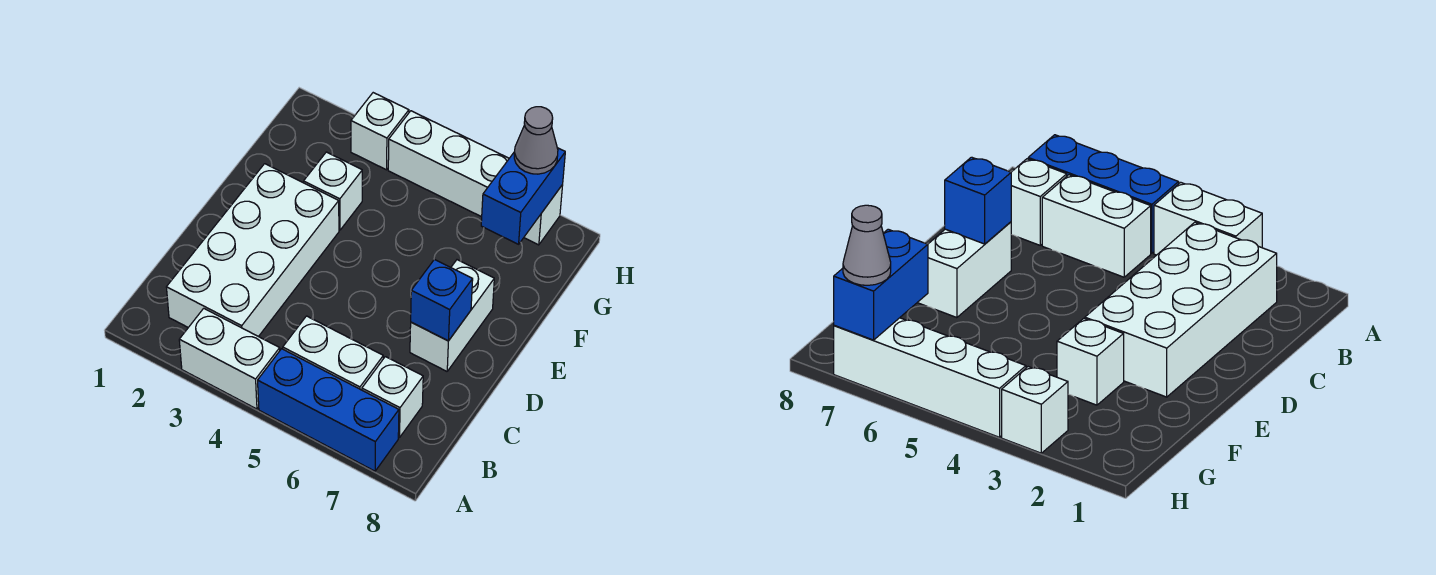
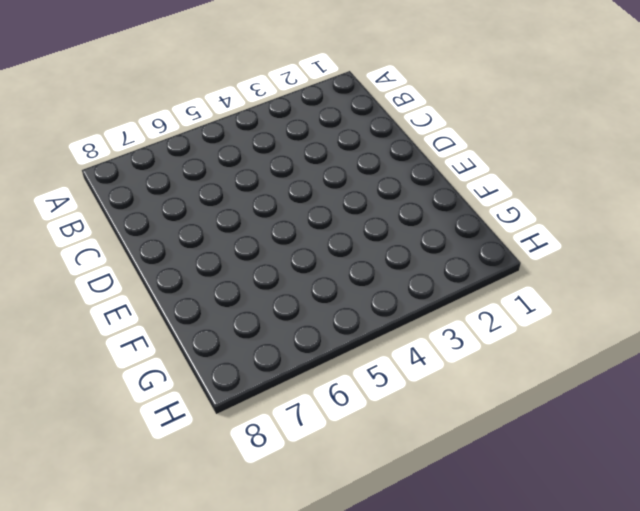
none -> white 1x2 brick [179,308,280,409]
none -> blue 1x3 brick [258,349,399,471]
none -> white 2x4 brick [166,164,339,337]

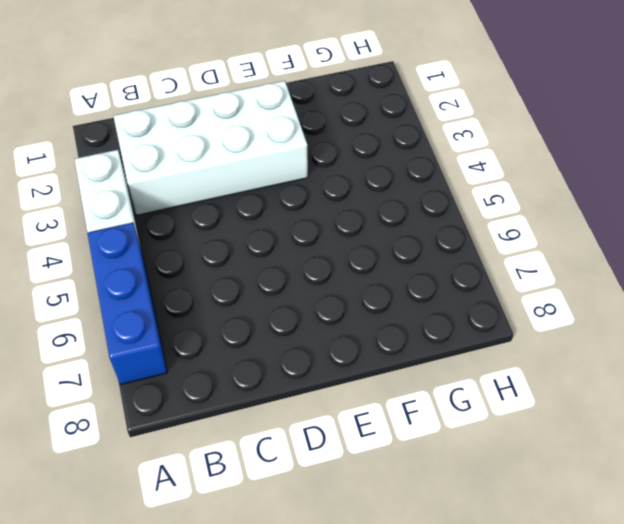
none -> white 1x2 brick [283,316,383,390]
none -> white 1x1 brick [362,357,423,438]
none -> white 1x2 brick [410,260,494,371]

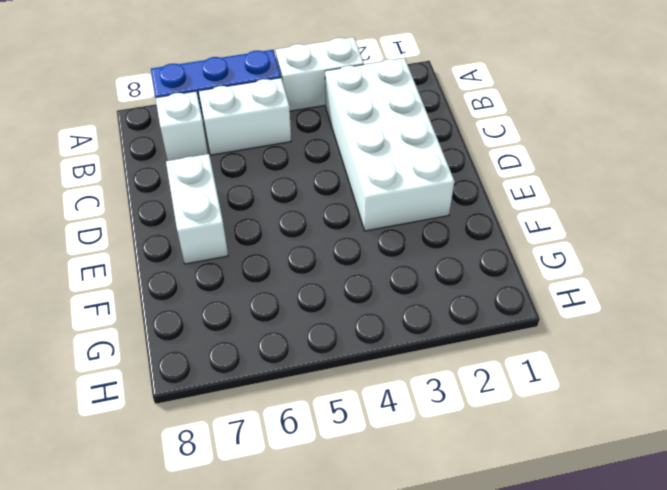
none -> white 1x1 brick [304,152,362,230]
none -> white 1x1 brick [351,93,409,170]
none -> white 1x4 brick [388,111,563,245]

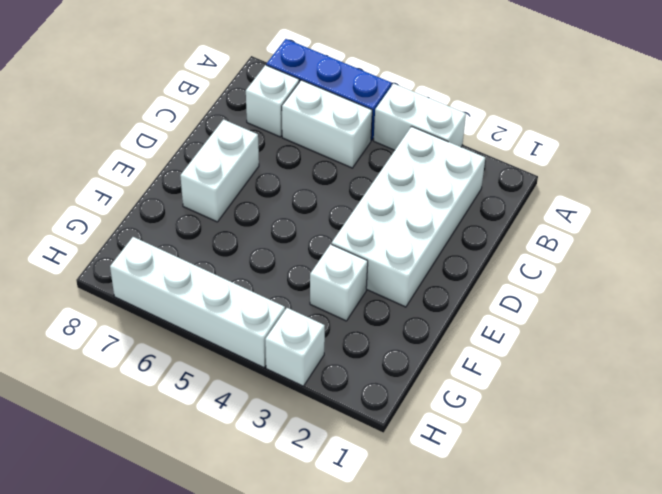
none -> blue 1x1 brick [411,259,473,341]
none -> blue 1x2 brick [481,148,565,244]
none -> grey 1x1 cone [514,107,558,174]

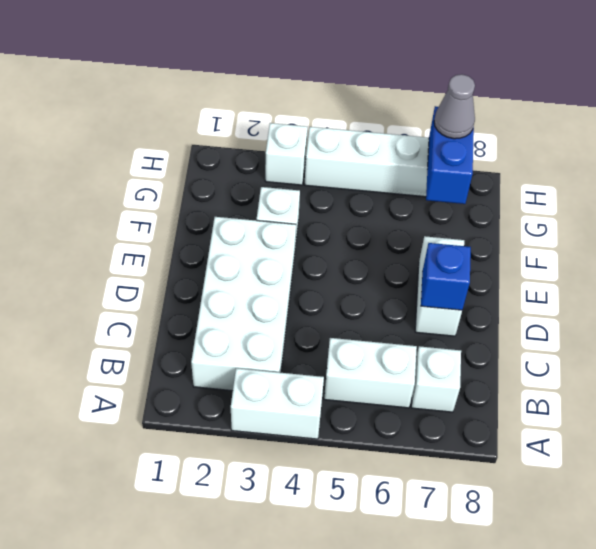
none -> blue 1x3 brick [258,349,399,471]

